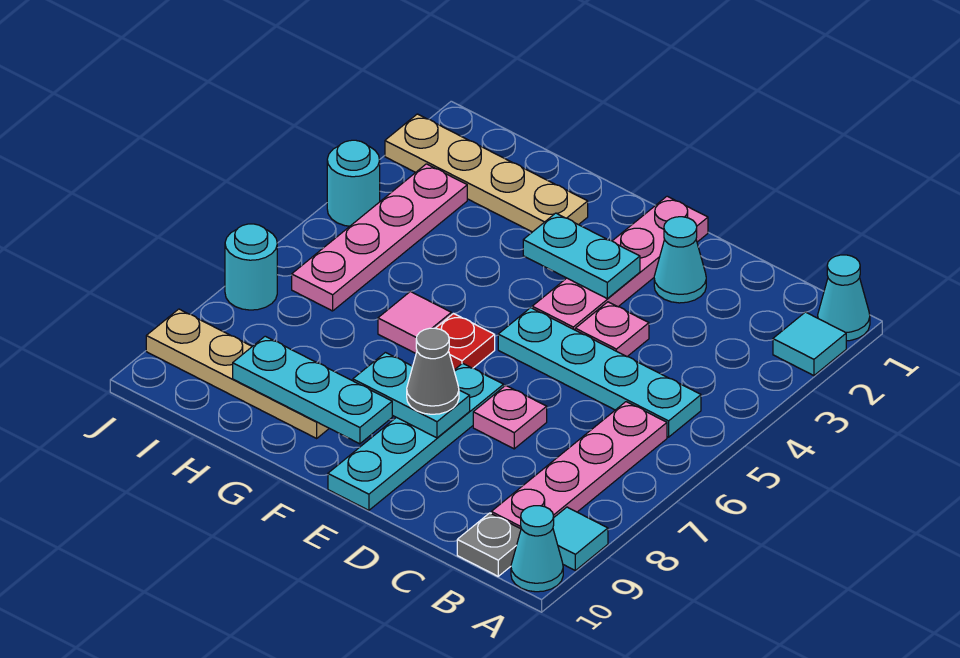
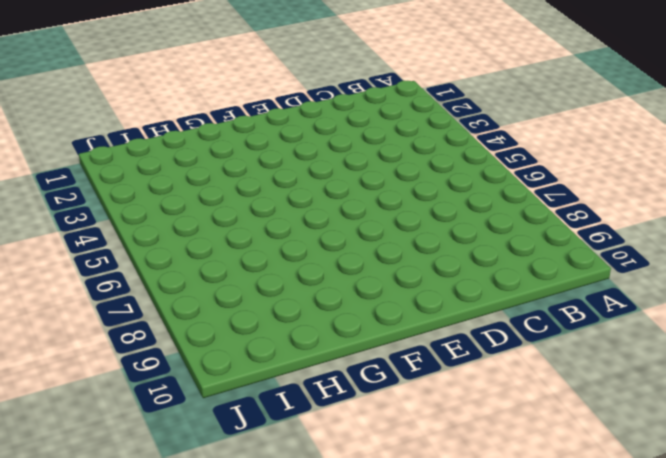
none -> cyan 1x1 cone [818,255,870,341]
none -> cyan 1x1 tile [773,312,846,376]
none -> cyan 1x1 tile [553,507,608,570]

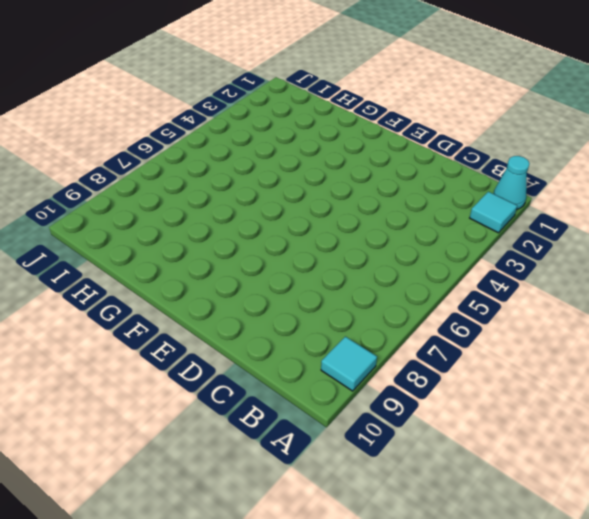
none -> cyan 1x1 cone [511,506,563,592]
none -> cyan 1x4 plate [498,308,701,437]
none -> pink 1x4 plate [491,402,667,529]

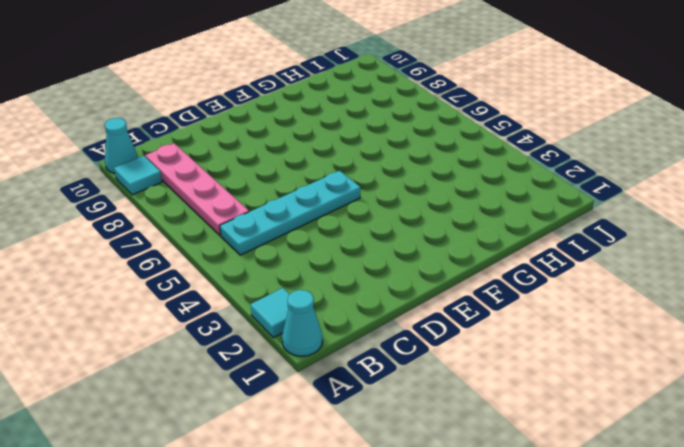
none -> grey 1x1 plate [457,513,521,576]
none -> cyan 1x1 cone [654,217,706,303]
none -> pink 1x1 plate [575,302,649,357]

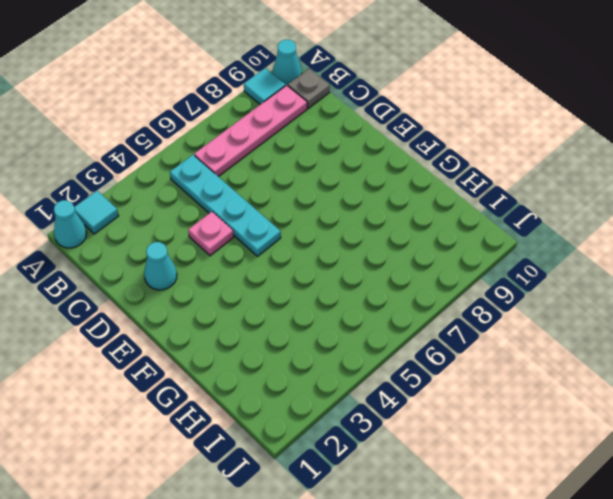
none -> pink 1x1 plate [473,385,547,449]
none -> pink 1x4 plate [532,196,708,330]
none -> cyan 1x4 plate [328,363,504,510]

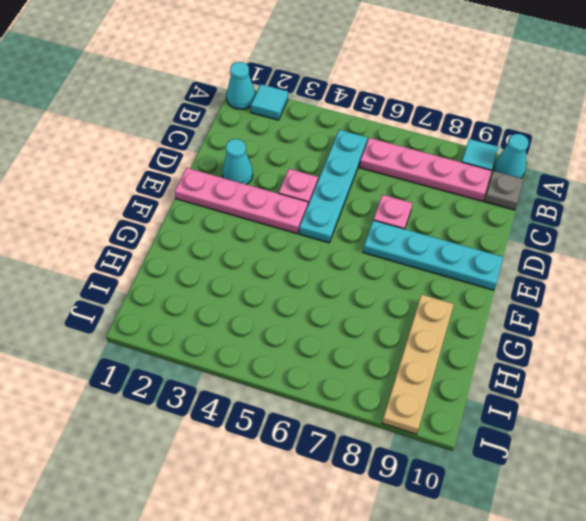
none -> red 1x1 plate [436,314,495,370]
none -> tan 1x4 plate [385,114,588,232]
none -> pink 1x1 tile [378,292,451,353]

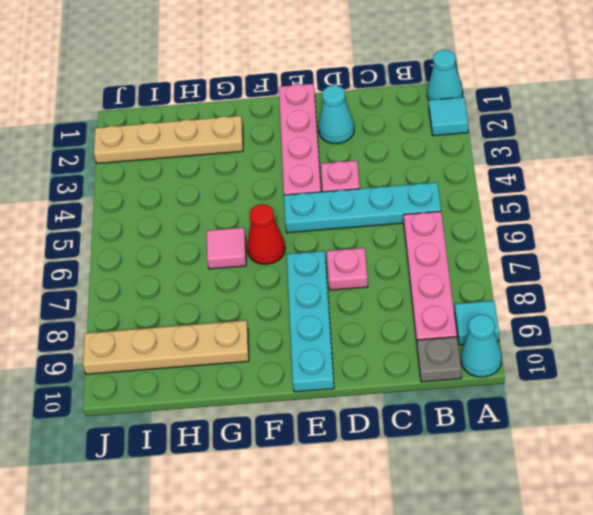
red 1x1 cone [247,204,285,264] -> red 1x1 plate [436,314,495,370]
none -> pink 1x4 plate [292,164,467,311]
none -> cyan 1x1 round brick [327,140,380,226]
none -> cyan 1x1 round brick [225,224,277,310]

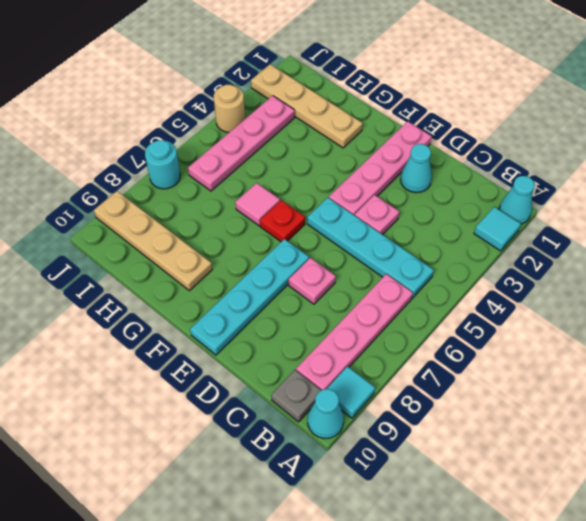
tan 1x1 round brick [214,85,245,132] -> cyan 1x1 round brick [327,140,380,226]
none -> cyan 1x2 plate [523,213,640,298]
none -> cyan 1x2 plate [353,352,470,438]
none -> cyan 1x3 plate [233,336,392,444]

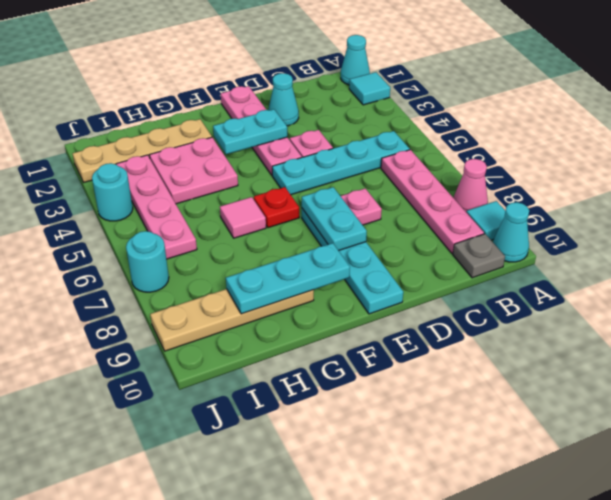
pink 1x1 cone [453,159,488,212] -> none
cyan 1x2 plate [302,187,367,251] -> cyan 1x2 plate turned to [353,352,470,438]
pink 2x2 plate [149,137,238,204] -> none
none -> grey 1x1 cone [407,328,459,414]

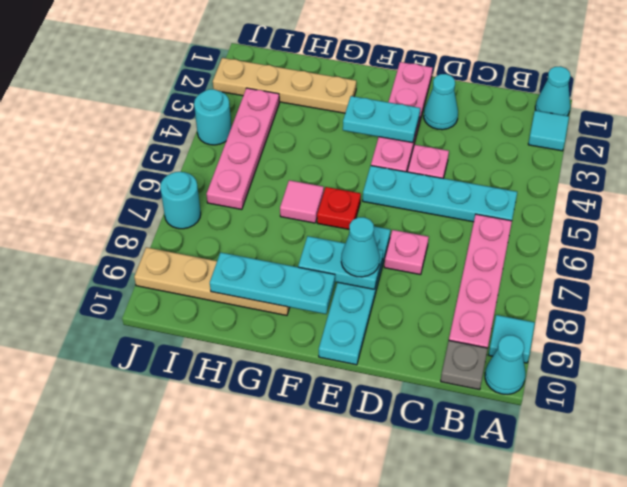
cyan 1x1 cone [341,217,380,277] -> grey 1x1 cone [407,328,459,414]

